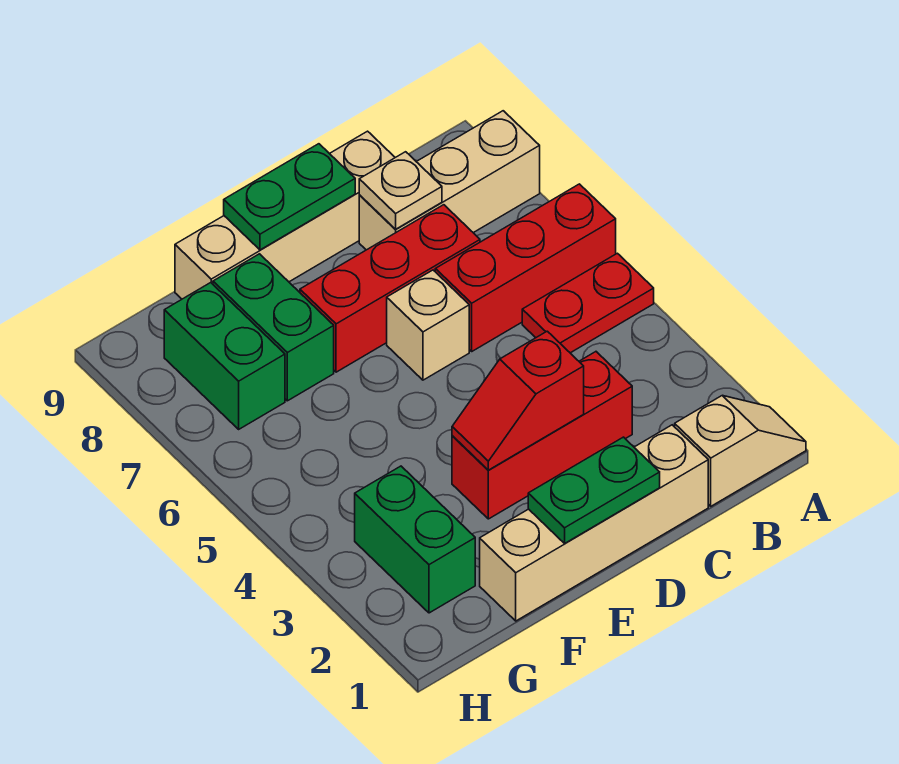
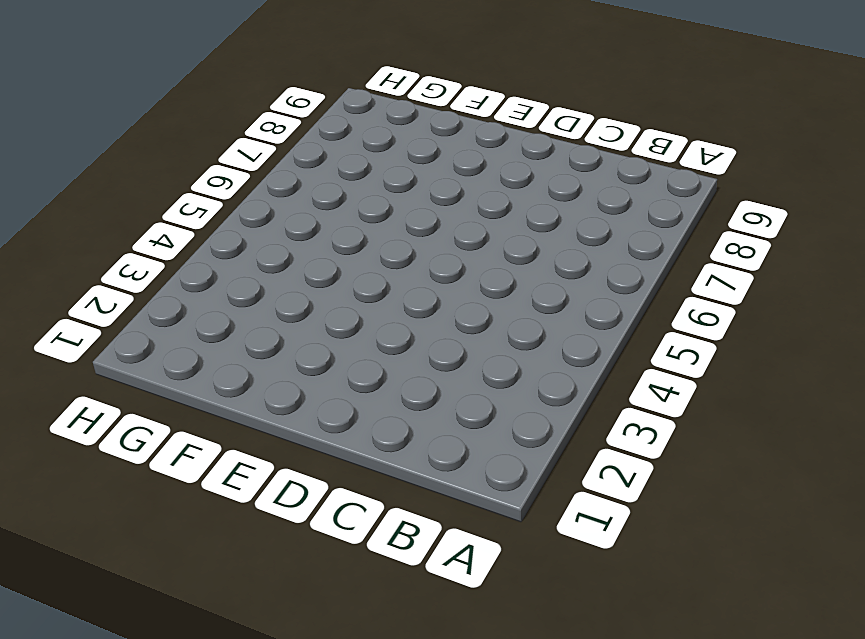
none -> tan 1x2 slope [675,396,806,506]
none -> red 1x2 plate [522,253,654,353]
none -> red 1x3 brick [435,184,616,351]

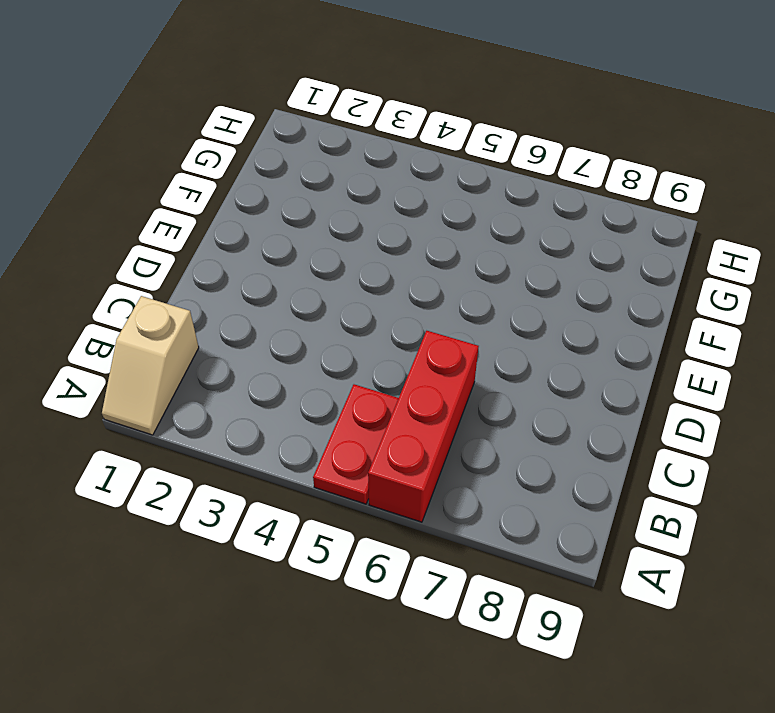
none -> tan 1x3 brick [359,111,540,250]
none -> tan 1x4 brick [480,425,708,621]
none -> red 1x3 brick [452,352,632,519]

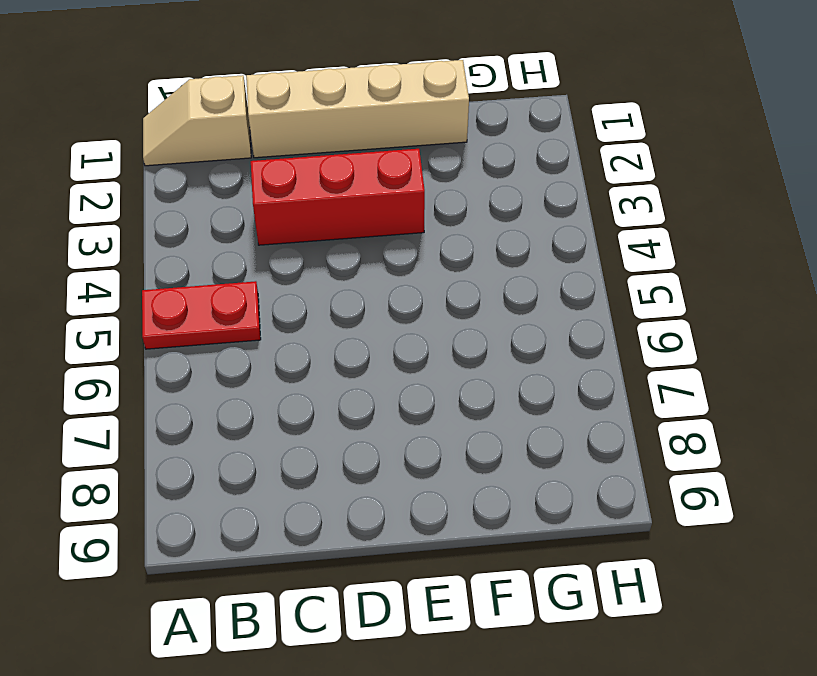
none -> red 1x3 brick [435,184,616,351]
none -> tan 1x3 brick [359,111,540,250]
none -> red 1x3 brick [300,205,480,372]

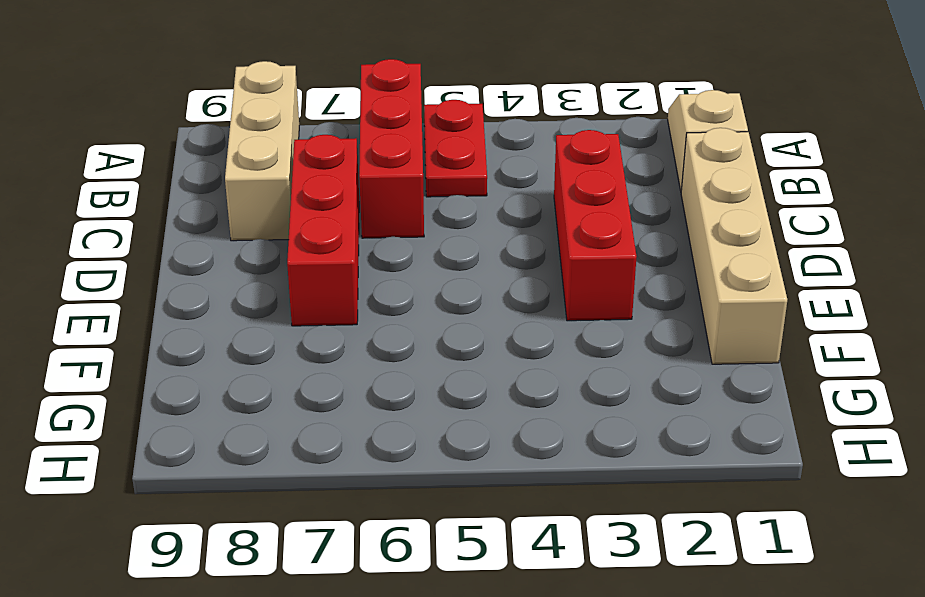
none -> tan 1x4 brick [175,131,395,299]
none -> tan 1x1 brick [387,270,469,380]
none -> green 1x2 brick [213,254,334,401]

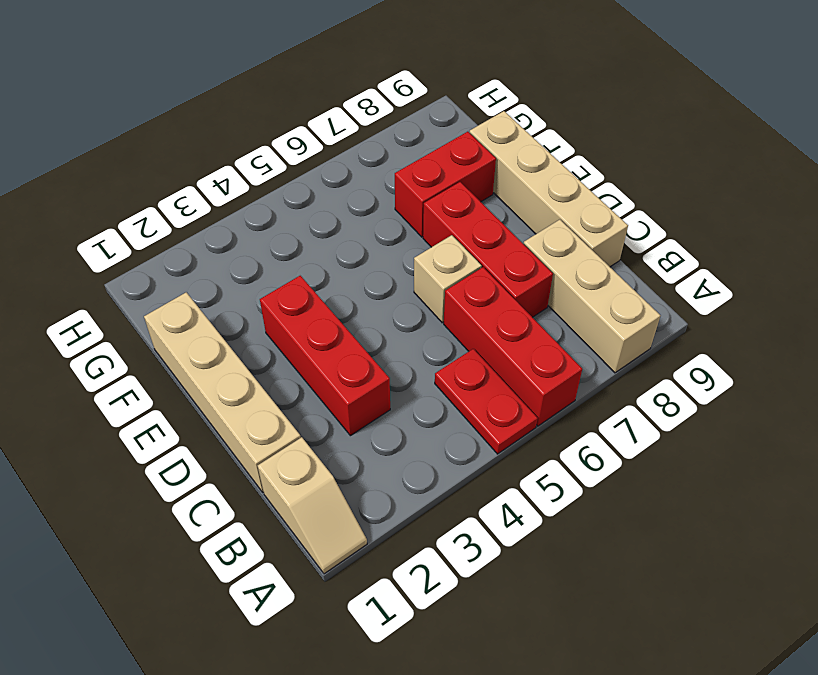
red 1x2 brick [395,132,496,237] -> green 1x2 brick [213,254,334,401]
none -> green 1x2 brick [355,466,475,613]
none -> green 1x2 brick [164,283,285,429]
none -> tan 1x1 plate [359,152,442,229]

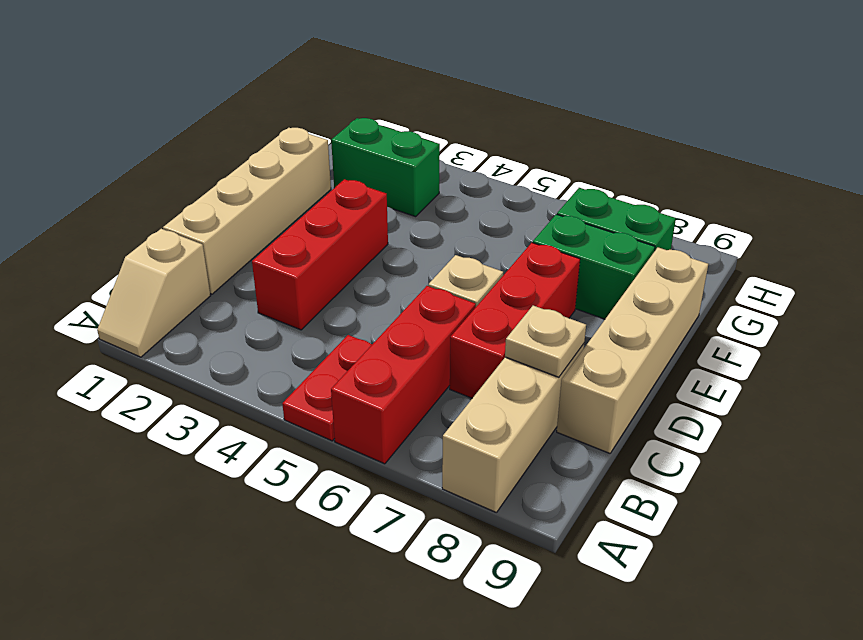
none -> green 1x2 plate [528,437,660,543]
none -> red 1x2 slope [452,331,584,470]
none -> green 1x2 plate [224,144,355,250]

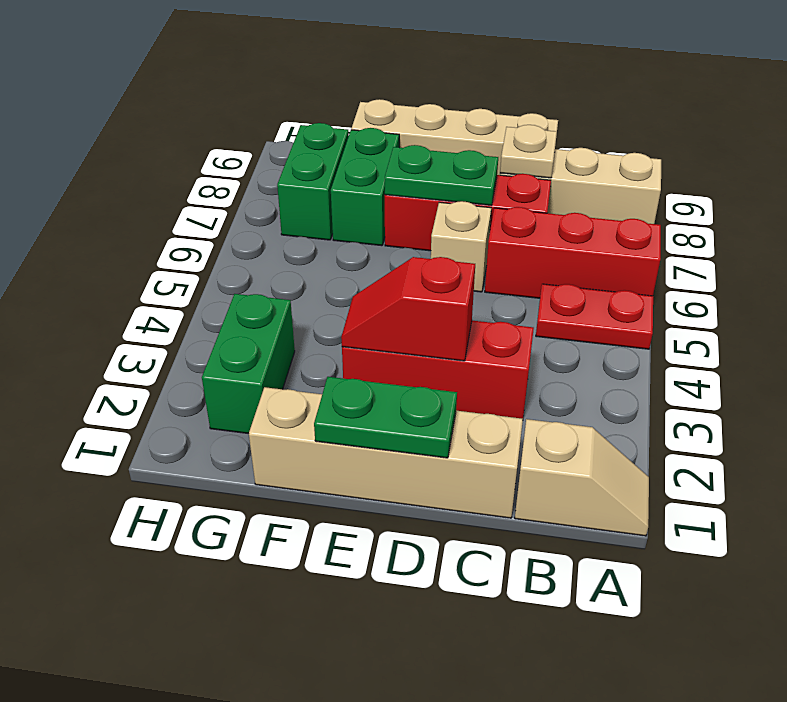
green 1x2 plate [385,145,498,205] -> green 1x2 plate moved to [224,144,355,250]

